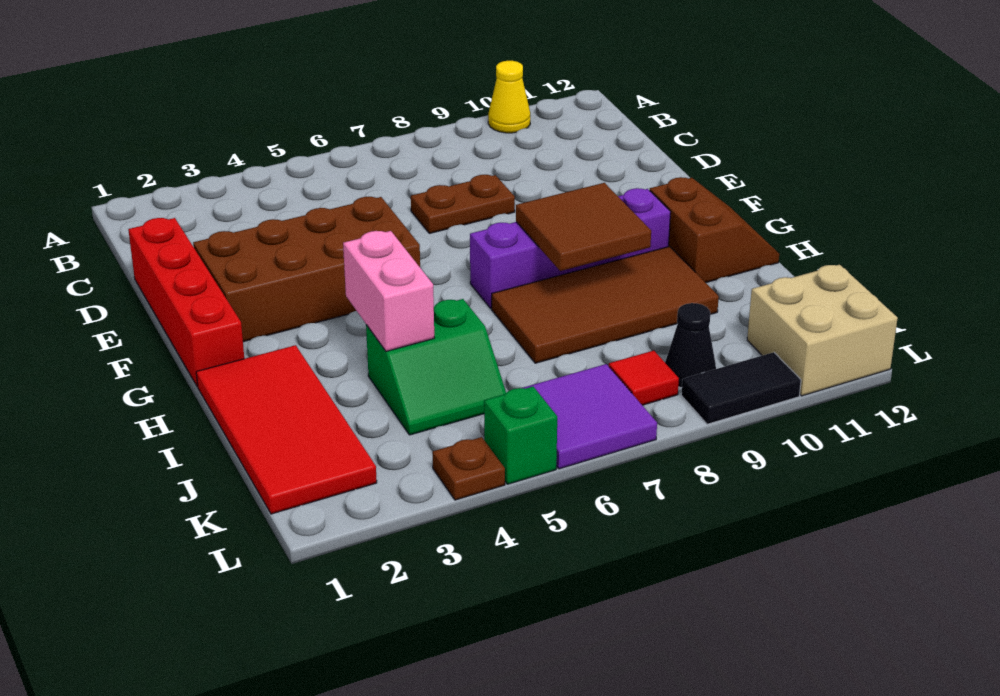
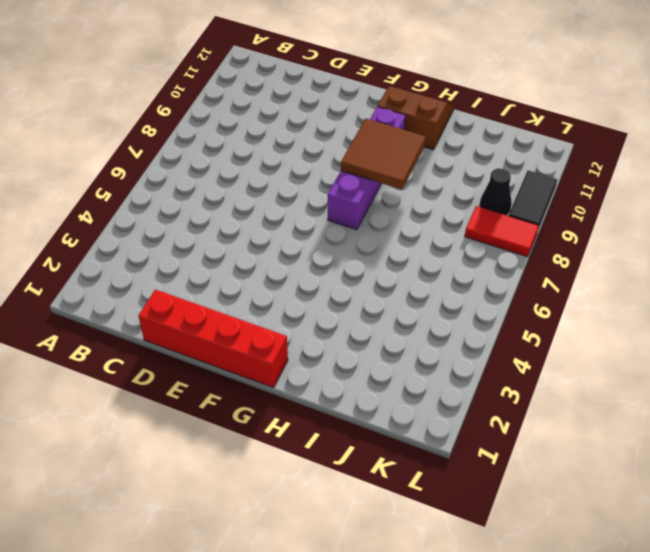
red 1x2 tile [465,206,539,257] -> red 1x1 tile [609,351,679,405]
none -> yellow 1x1 cone [488,61,530,133]
none -> brown 1x2 plate [411,175,515,233]
none -> brown 2x4 brick [193,197,420,342]

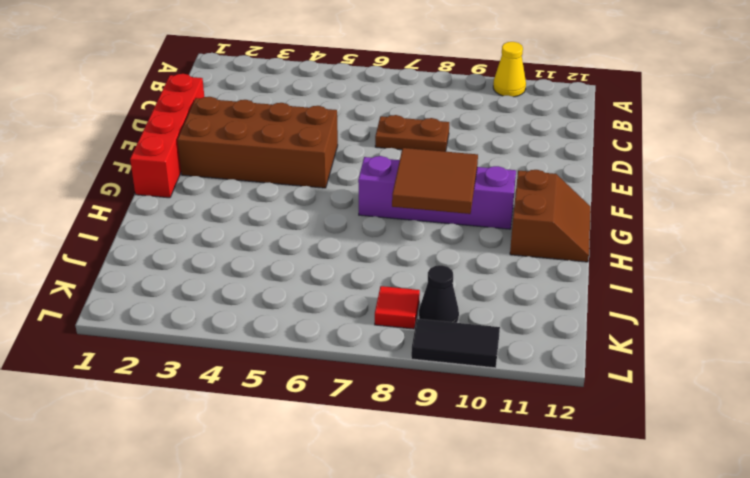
none -> red 2x4 tile [196,345,377,514]
none -> brown 2x4 tile [492,246,719,363]
none -> green 2x2 slope [366,299,506,435]

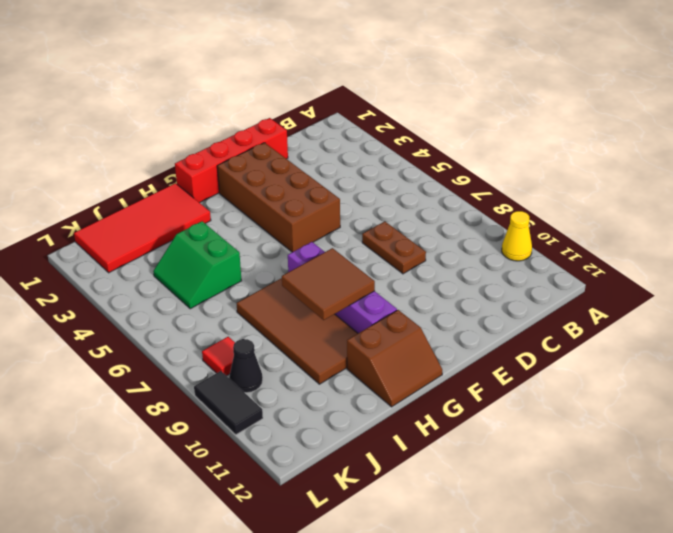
none -> purple 2x2 tile [523,364,657,469]
none -> tan 2x2 brick [747,265,898,396]
none -> brown 1x1 plate [432,437,505,500]

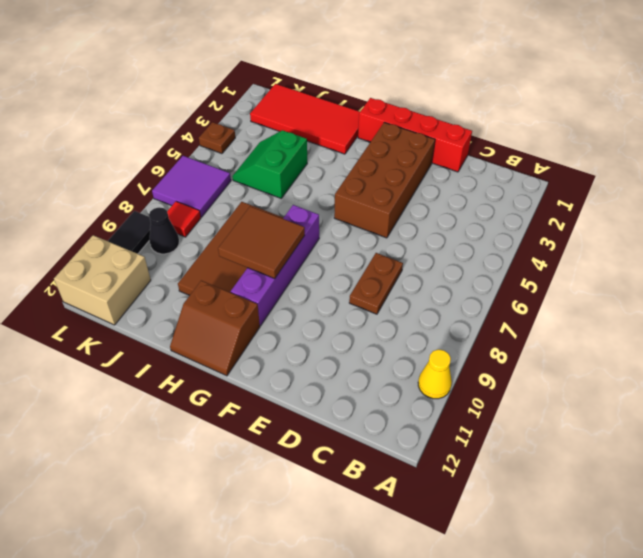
none -> green 1x1 brick [484,387,557,484]
none -> pink 1x2 brick [343,231,434,351]

